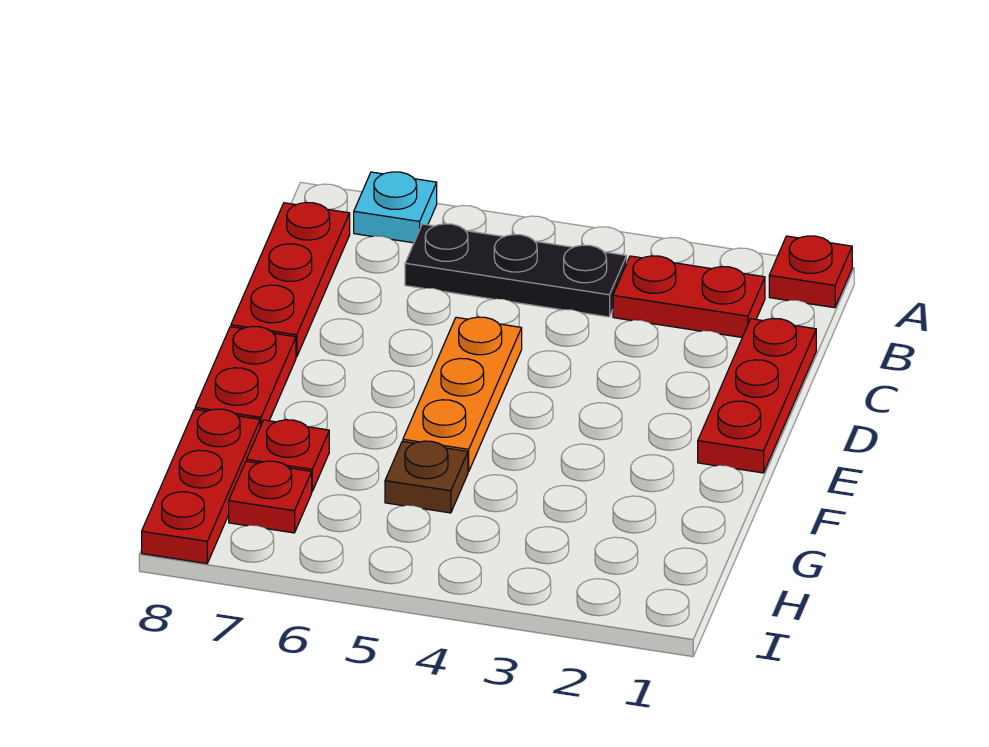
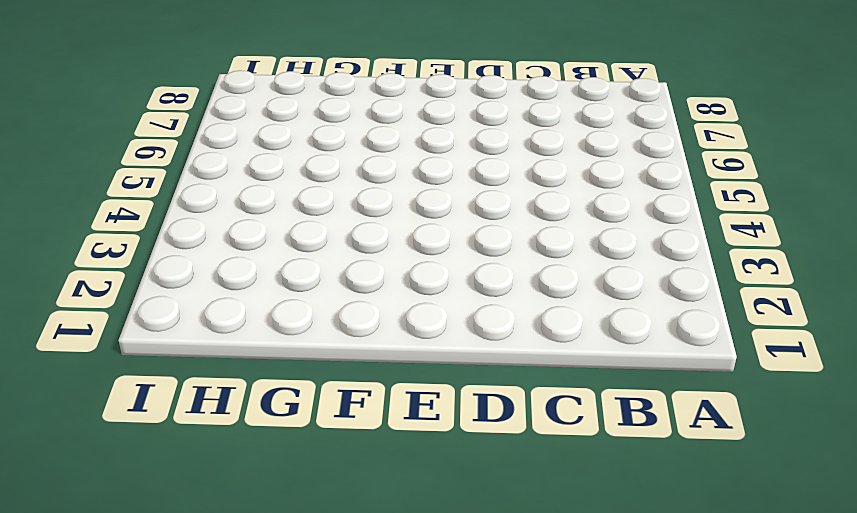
none -> red 1x1 plate [769,236,852,308]
none -> cyan 1x1 plate [354,172,437,243]
none -> red 1x2 plate [613,256,765,337]

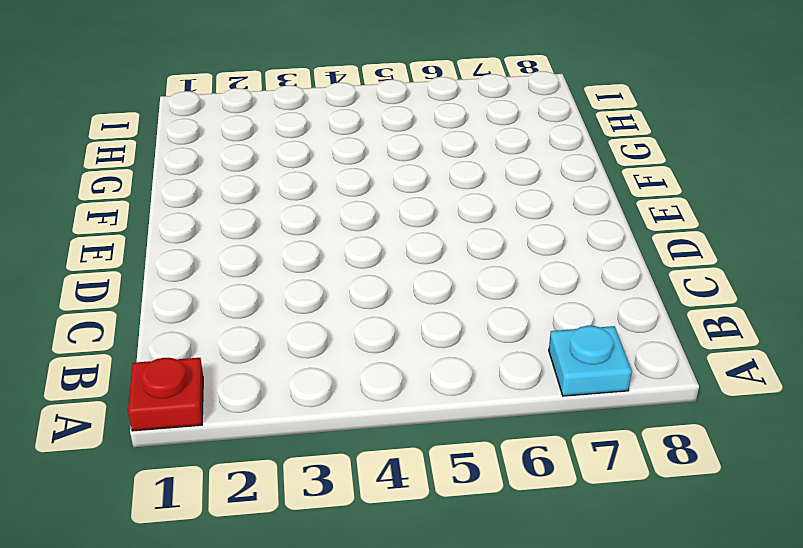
none -> red 1x2 plate [613,256,765,337]
none -> black 1x3 plate [405,224,627,317]
none -> red 1x3 plate [231,203,350,357]

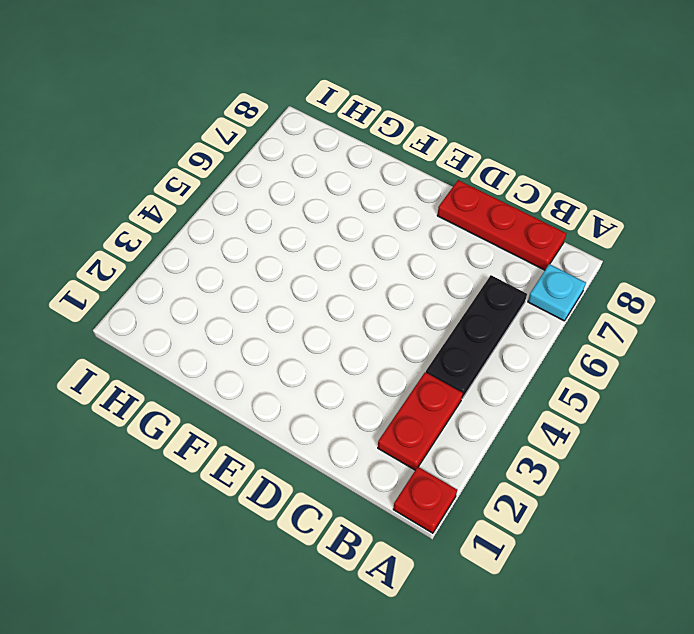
none -> red 1x3 plate [698,319,816,473]
none -> orange 1x3 plate [403,317,522,472]
none -> red 1x2 plate [195,326,296,427]

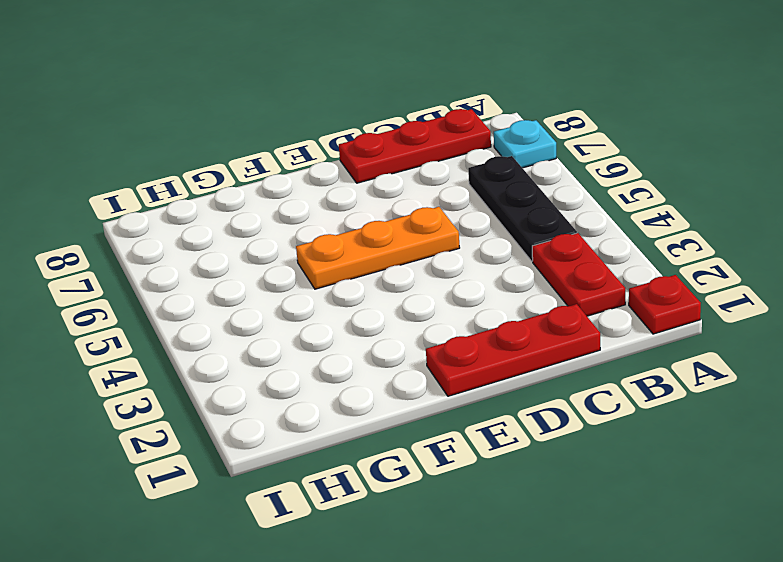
none -> red 1x2 plate [195,326,296,427]
none -> brown 1x1 plate [385,441,468,513]
none -> red 1x1 plate [247,420,329,491]

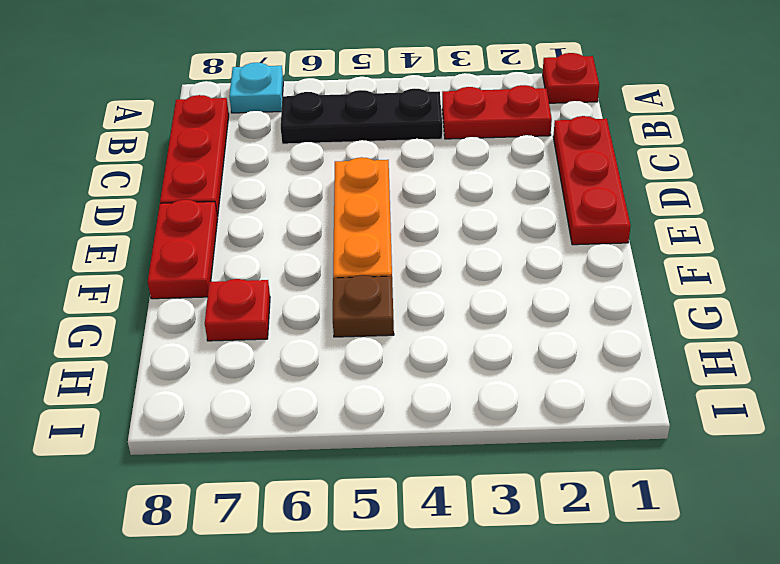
none -> red 1x3 plate [142,409,260,564]
none -> red 1x1 plate [229,461,312,533]

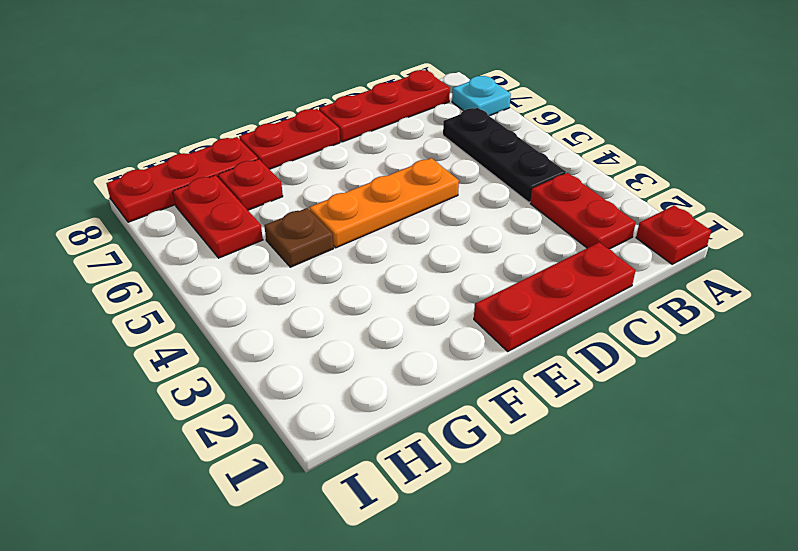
red 1x2 plate [173,175,263,258] -> red 1x1 plate [229,461,312,533]

